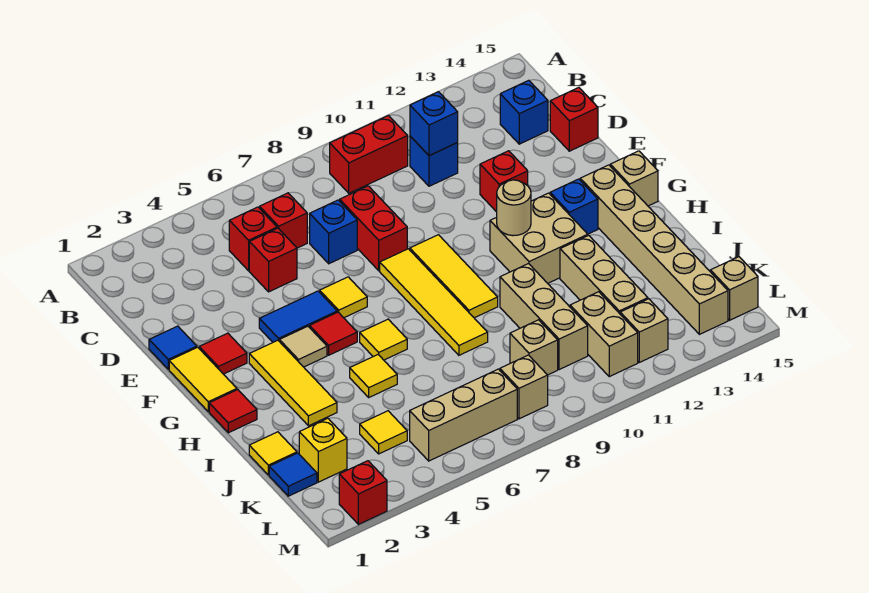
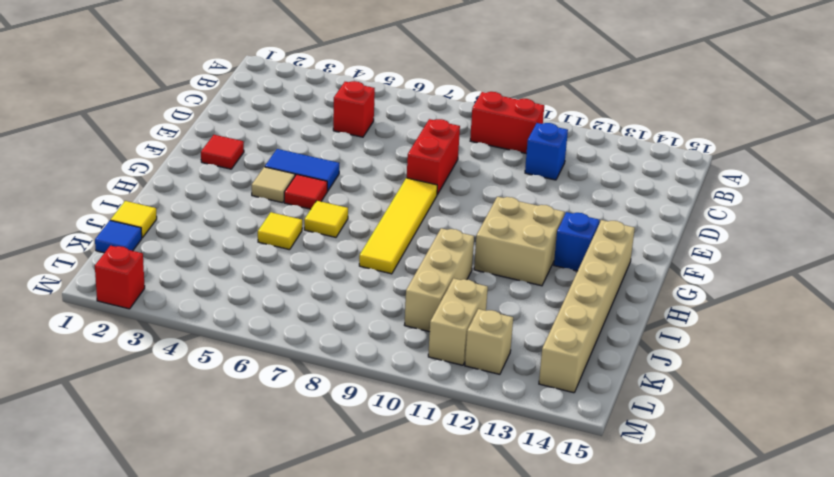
none -> red 1x1 brick [260,193,307,248]
none -> blue 1x1 brick [500,80,548,144]
none -> red 1x1 brick [249,228,297,292]
none -> blue 1x1 brick [310,200,357,264]

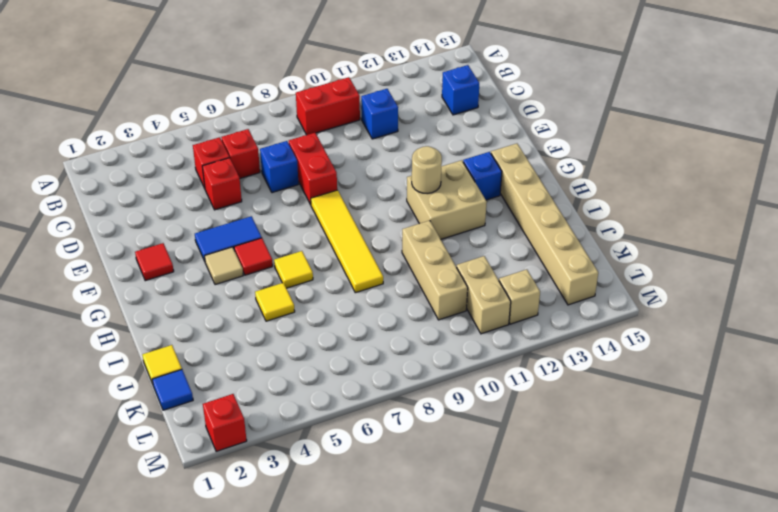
none -> red 1x1 brick [550,88,598,151]
none -> blue 1x1 tile [149,326,197,369]
none -> red 1x1 brick [480,151,528,212]
none -> yellow 1x2 tile [169,347,237,412]

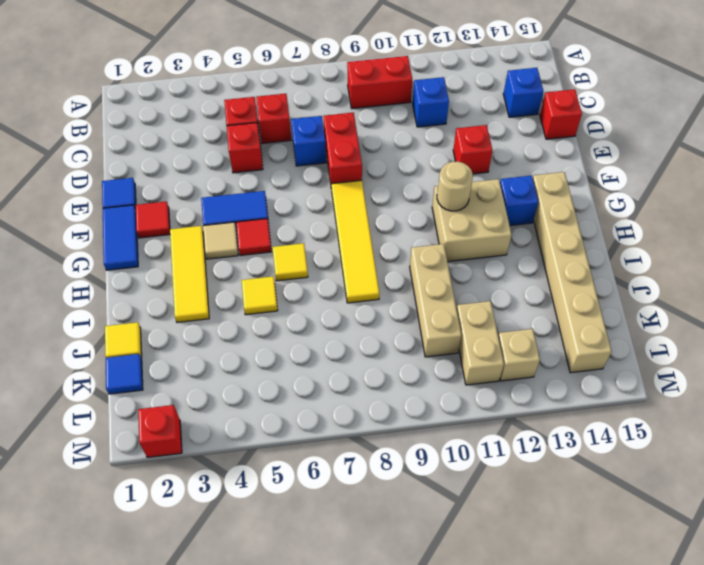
blue 1x2 tile [103,205,138,270] -> yellow 1x2 tile [169,347,237,412]
none -> yellow 1x1 tile [320,277,367,318]
none -> yellow 1x3 tile [410,235,498,318]
none -> tan 1x1 brick [610,151,658,206]
none -> red 1x1 tile [209,390,257,433]

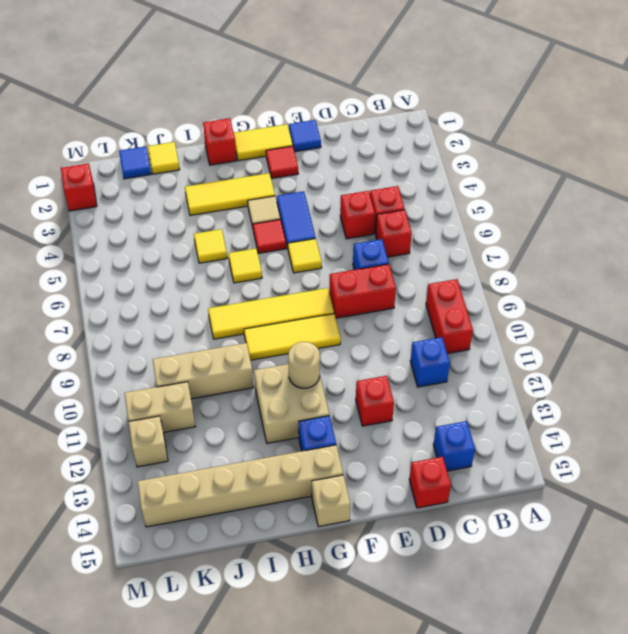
red 1x1 brick [203,118,236,165] -> red 1x1 tile [209,390,257,433]
none -> tan 1x3 brick [560,235,648,314]
none -> yellow 1x1 brick [299,418,347,482]
none -> yellow 1x1 tile [360,411,407,454]
none -> tan 1x1 brick [510,320,558,375]

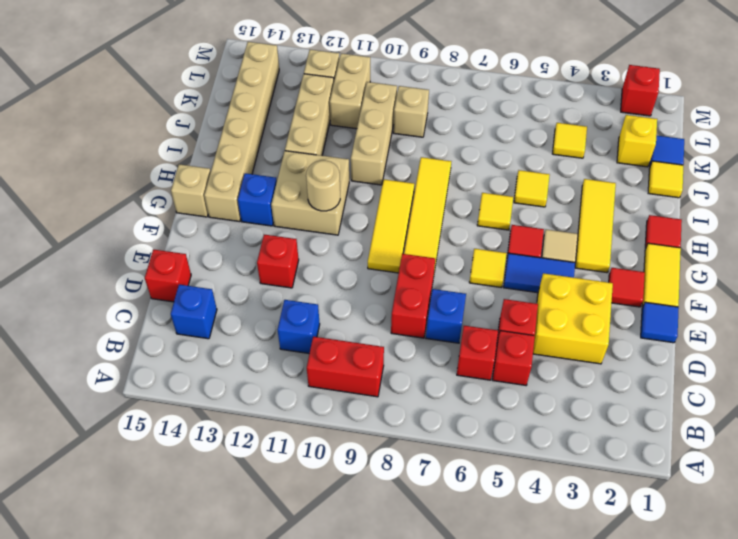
yellow 2x2 brick [533,273,613,364] -> none
none -> tan 1x3 brick [410,369,517,461]
none -> tan 1x1 brick [500,355,548,419]
none -> tan 1x1 brick [710,257,758,320]
none -> blue 1x1 brick [410,92,458,156]

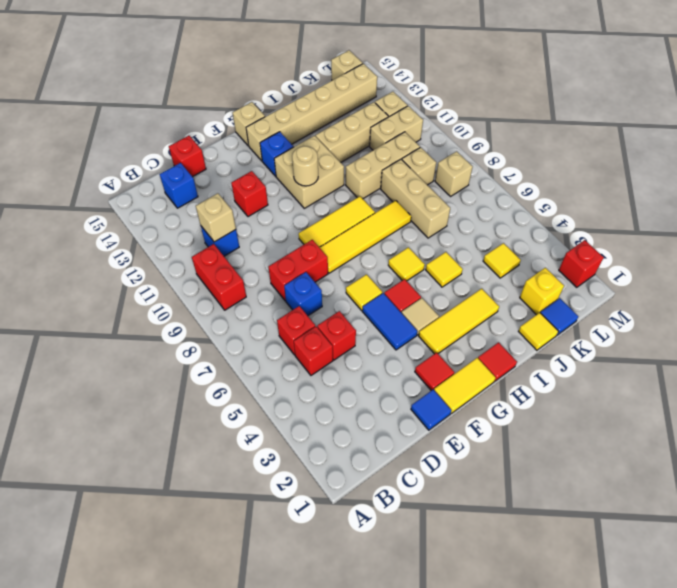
tan 1x1 brick [196,193,236,242] -> blue 1x1 brick [410,92,458,156]
tan 1x3 brick [381,159,450,238] -> tan 1x3 brick moved to [410,369,517,461]

